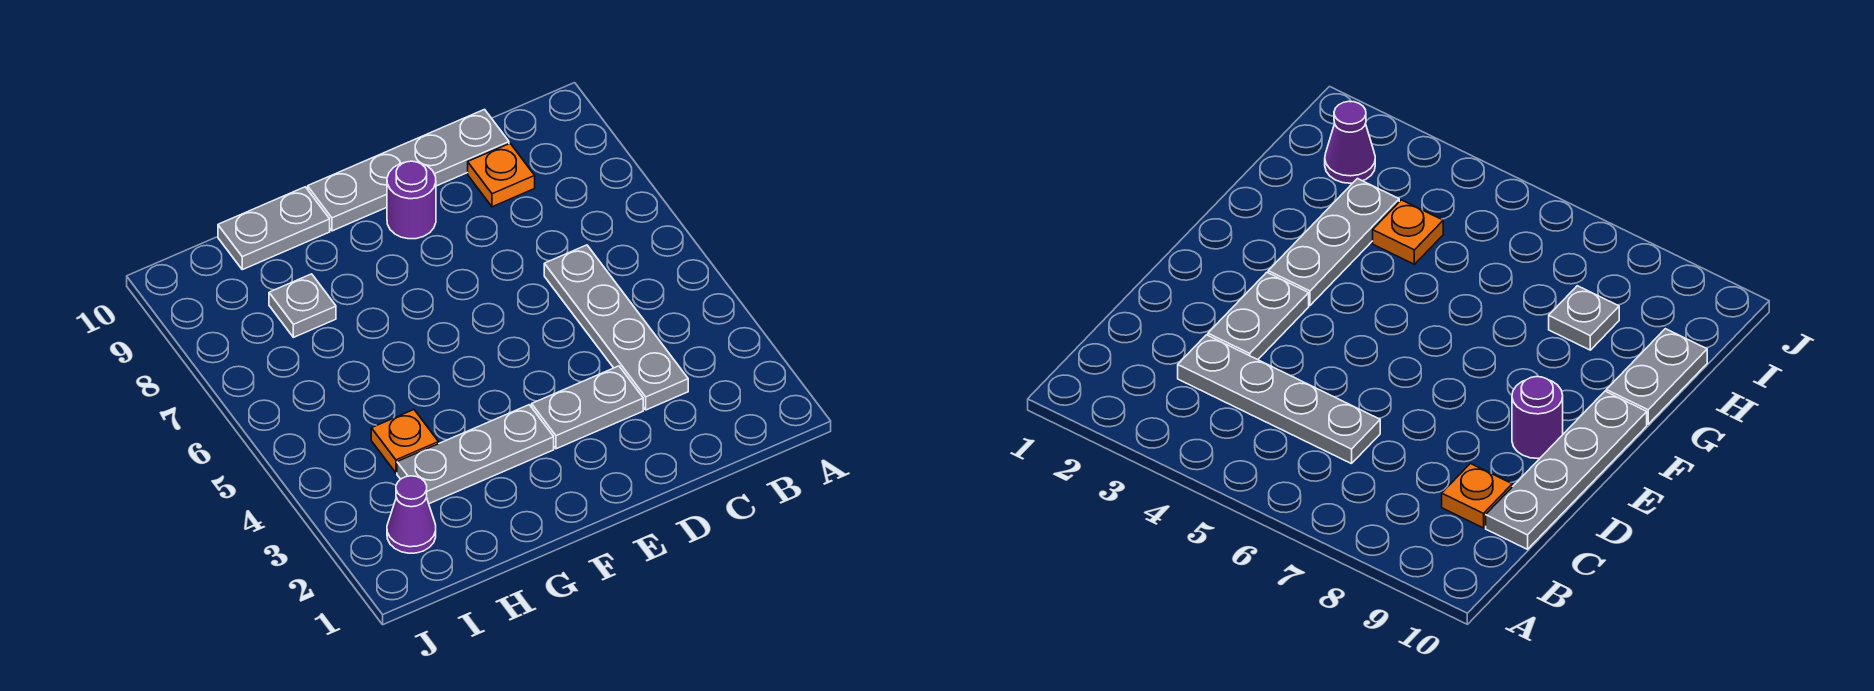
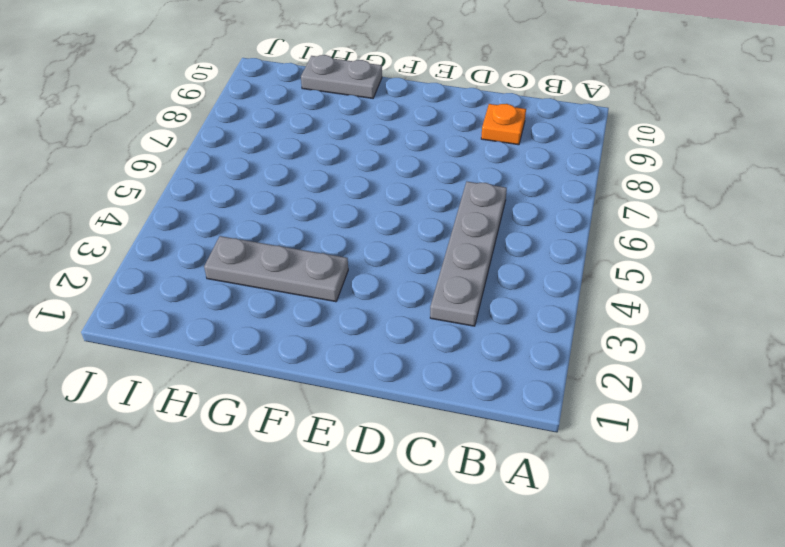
none -> grey 1x4 plate [308,110,509,231]
none -> grey 1x2 plate [532,366,643,449]

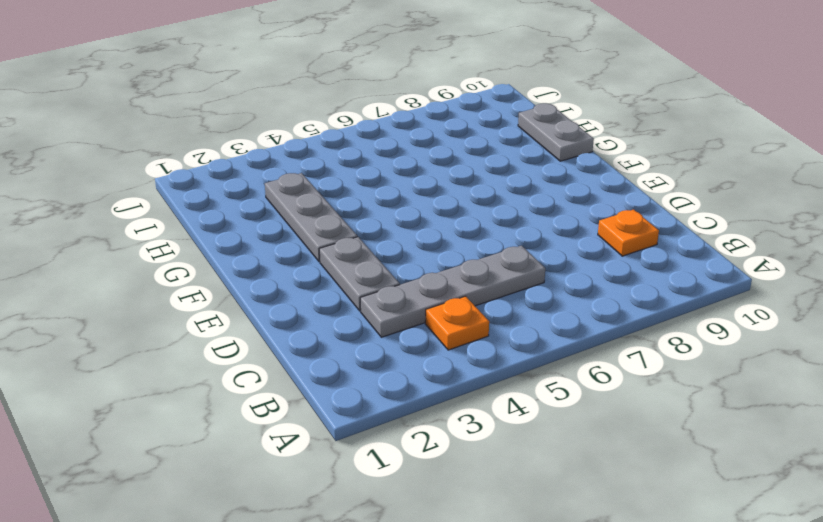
orange 1x1 plate [425,296,489,350] -> orange 1x1 plate moved to [371,410,439,473]
none -> grey 1x4 plate [308,110,509,231]
none -> purple 1x1 round brick [387,161,436,239]

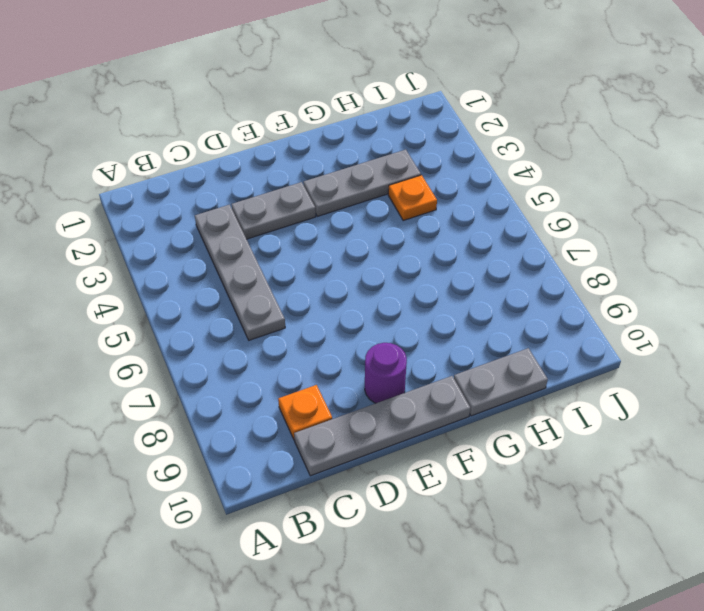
none -> grey 1x1 plate [269,274,336,337]
none -> purple 1x1 cone [387,476,436,553]

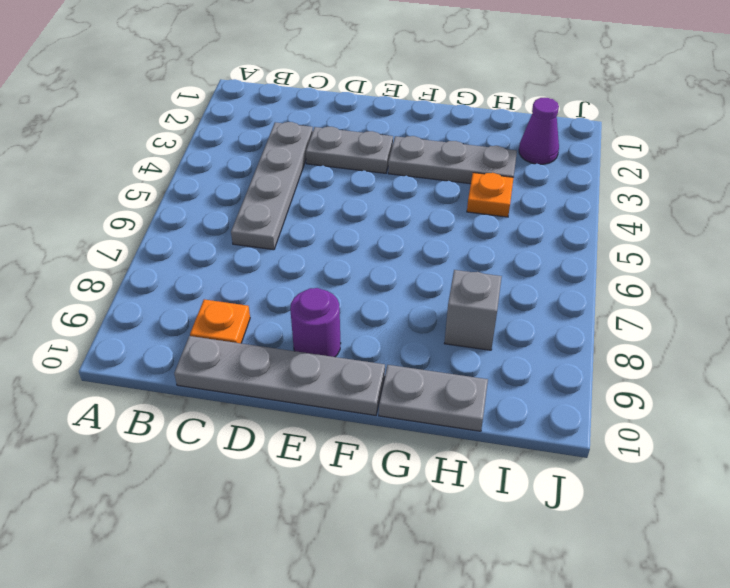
grey 1x1 brick [444,270,502,350] -> grey 1x1 plate [269,274,336,337]

